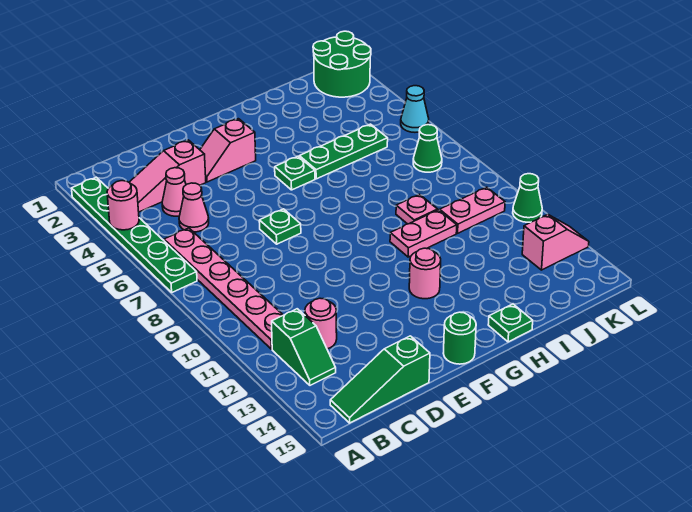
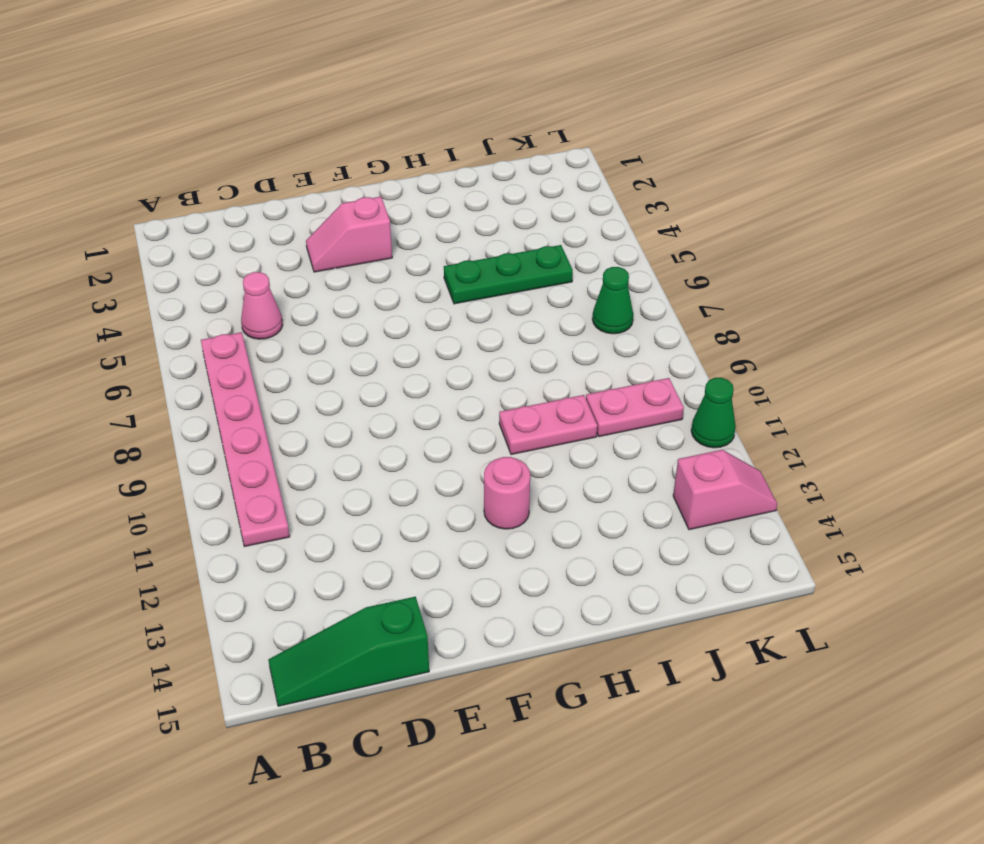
none -> green 1x6 plate [72,177,197,292]
none -> pink 1x3 slope [129,140,206,212]
none -> green 1x2 slope [272,309,336,385]

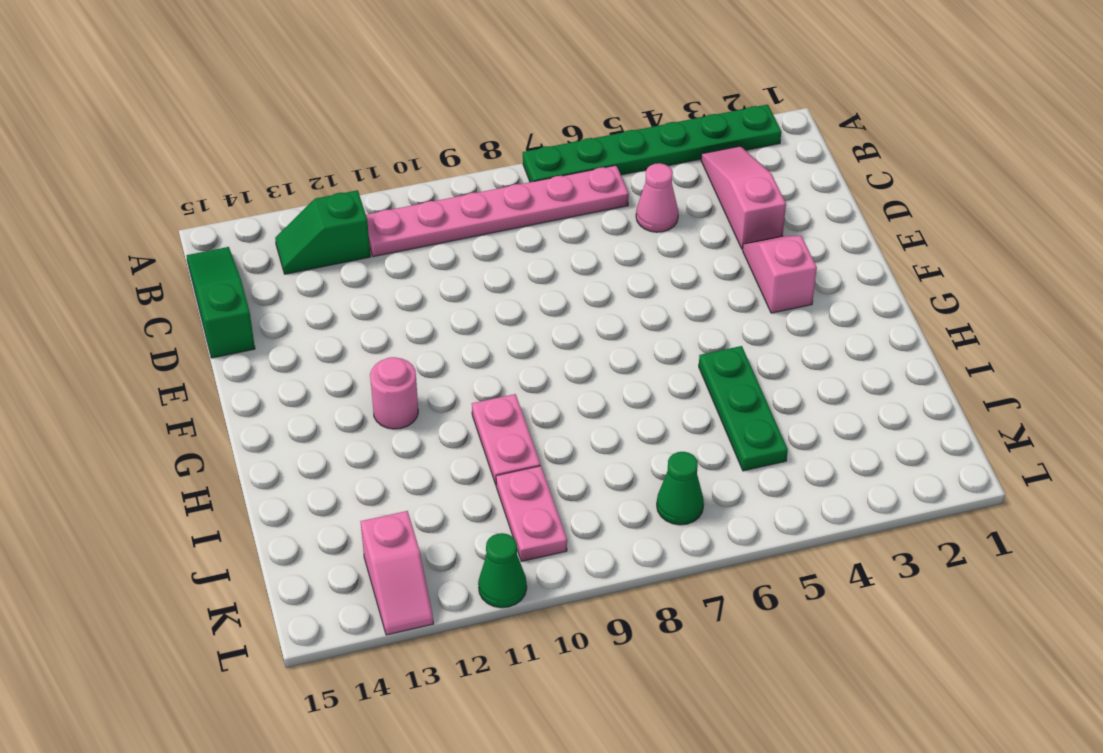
none -> pink 1x1 cone [162,168,186,216]
none -> pink 1x1 round brick [305,298,337,349]
none -> green 1x1 plate [259,209,301,244]

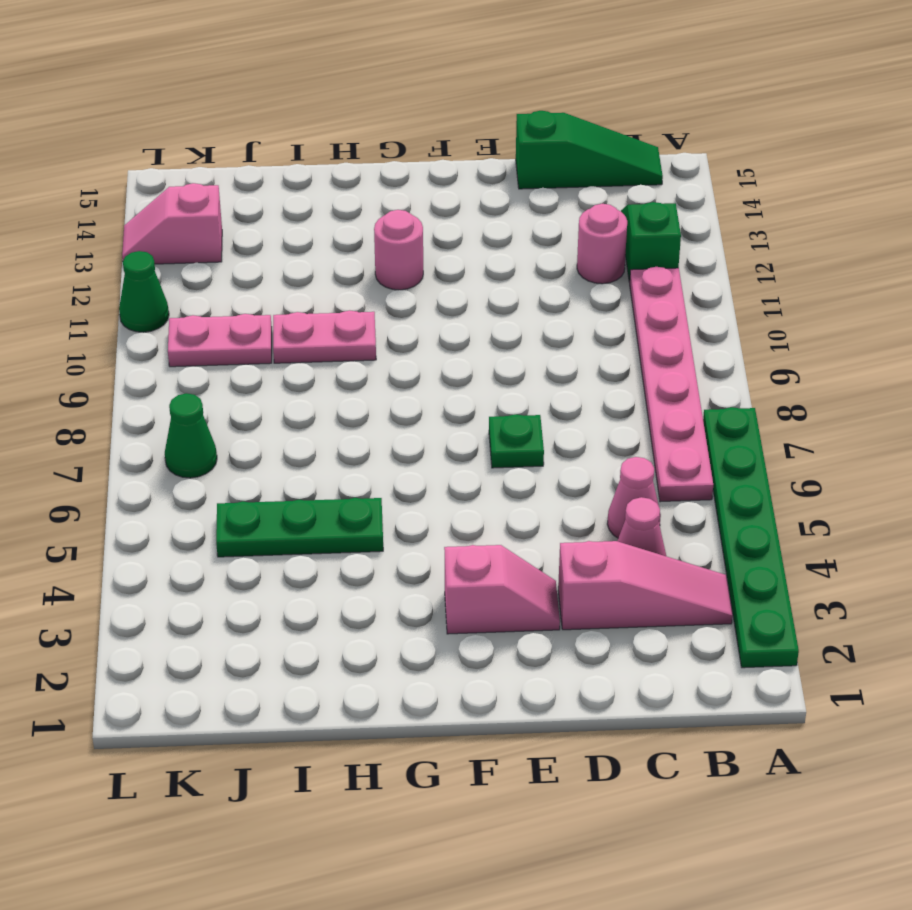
none -> green 1x1 round brick [443,312,476,364]
none -> green 1x1 plate [275,156,315,190]
none -> green 1x1 plate [488,304,533,342]

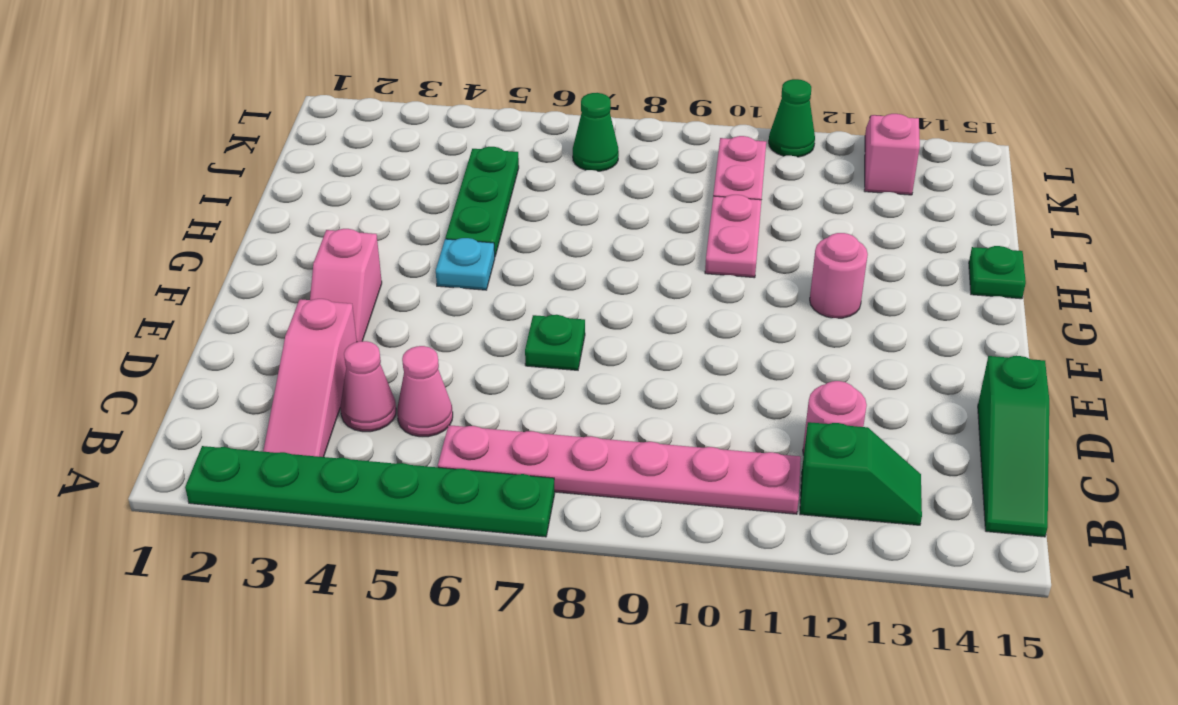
cyan 1x1 plate [436,238,495,290] -> green 1x1 plate [275,156,315,190]
none -> green 1x1 round brick [443,312,476,364]
none -> pink 1x1 plate [396,194,438,224]
none -> green 2x2 round brick [313,31,371,97]

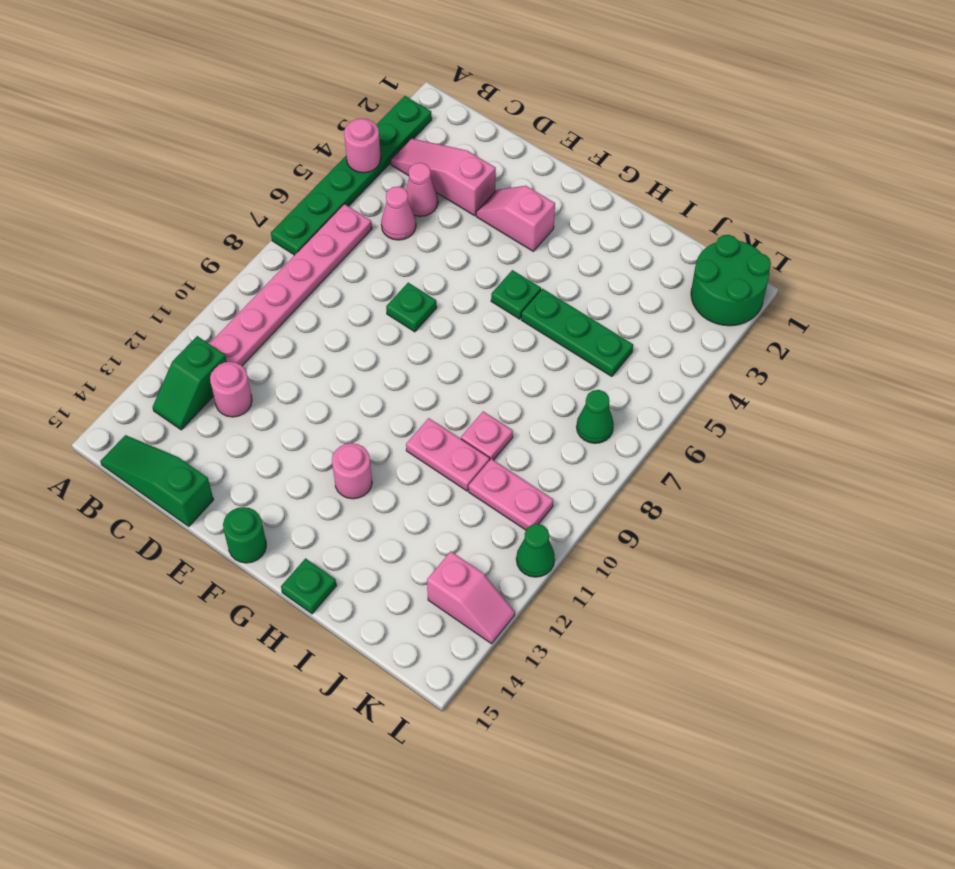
none -> cyan 1x1 cone [401,86,429,132]

